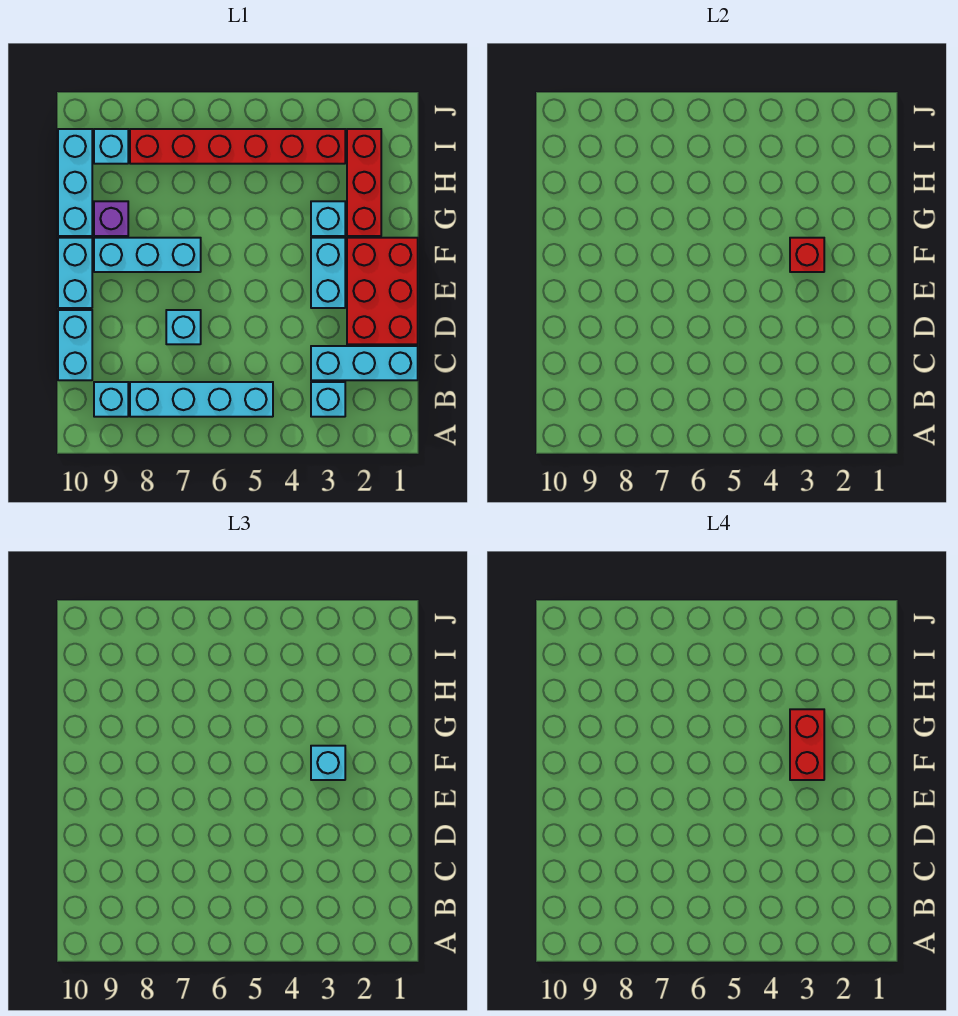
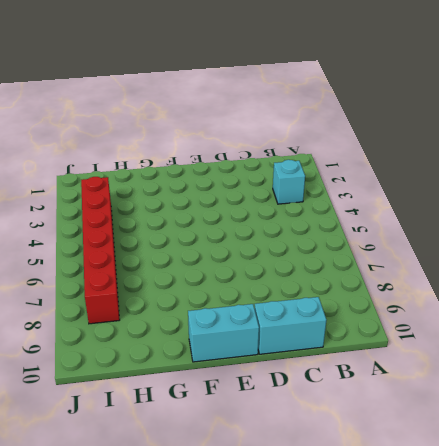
none -> cyan 1x4 brick [130,382,273,417]
none -> cyan 1x1 brick [94,382,128,417]
none -> cyan 1x3 brick [311,346,418,380]

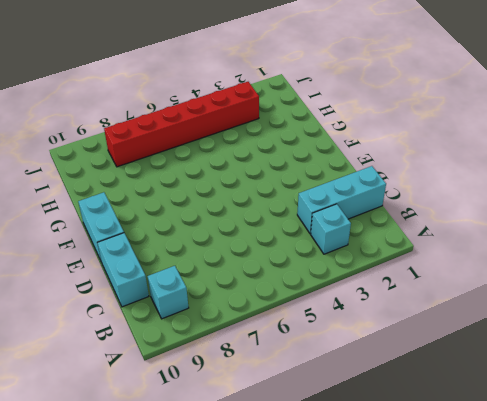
none -> cyan 1x4 brick [130,382,273,417]
none -> red 2x3 brick [347,238,418,344]
none -> cyan 1x1 brick [166,310,201,344]

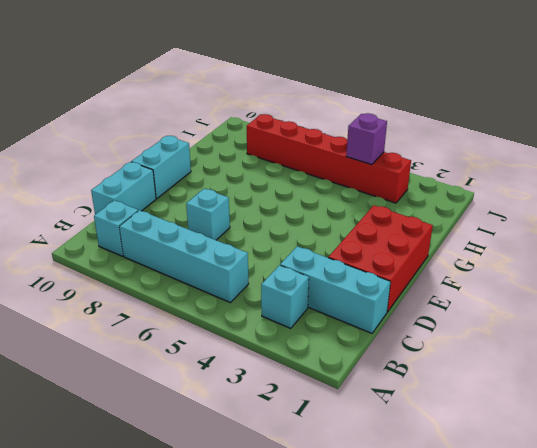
purple 1x1 brick [346,113,387,165] -> purple 1x1 brick moved to [94,201,128,236]
none -> cyan 1x2 brick [311,238,345,308]
none -> cyan 1x3 brick [94,238,201,272]
none -> red 1x3 brick [347,129,381,236]

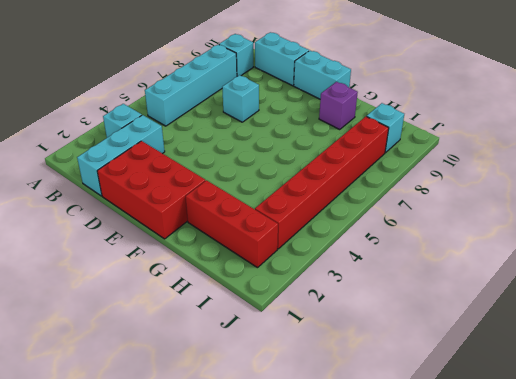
none -> cyan 1x2 brick [311,238,345,308]
none -> cyan 1x3 brick [94,238,201,272]
none -> cyan 1x1 brick [311,201,345,236]

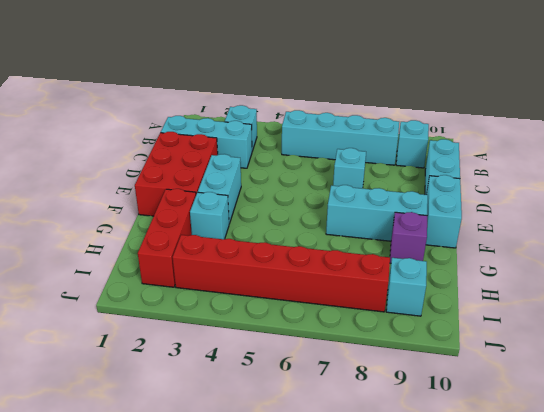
none -> cyan 1x3 brick [58,129,92,236]
none -> red 1x1 brick [790,238,824,272]
none -> cyan 1x1 brick [311,746,345,780]

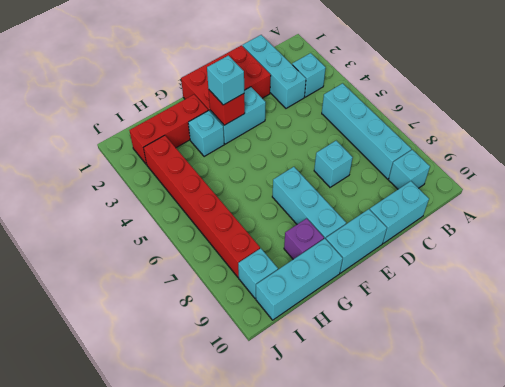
none -> red 1x2 brick [790,709,824,780]

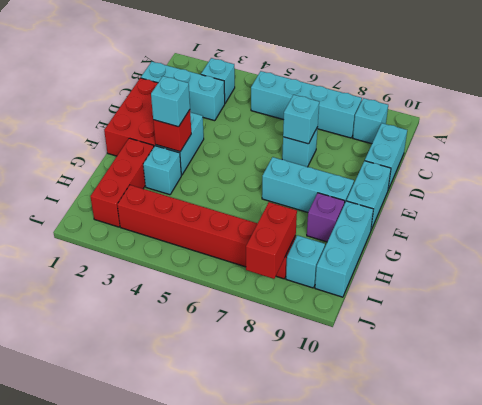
cyan 1x1 brick [283,95,319,144] -> none
red 1x2 brick [246,202,297,279] -> red 1x2 brick moved to [790,709,824,780]

